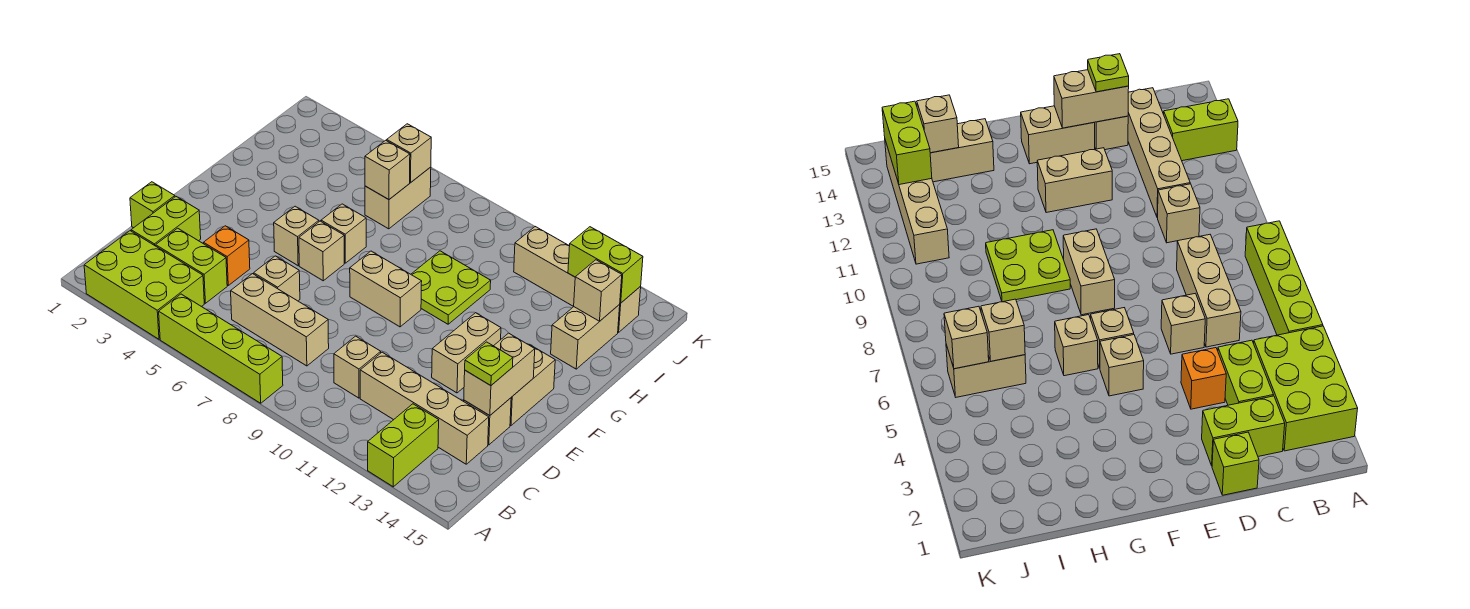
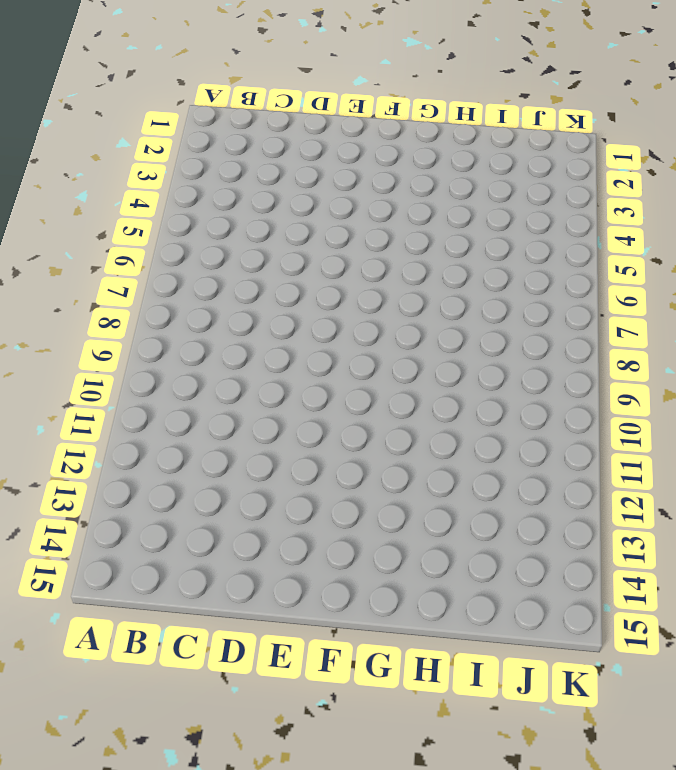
none -> lime 2x3 brick [84,231,204,339]
none -> lime 1x4 brick [159,294,283,403]
none -> lime 1x2 brick [368,404,439,487]

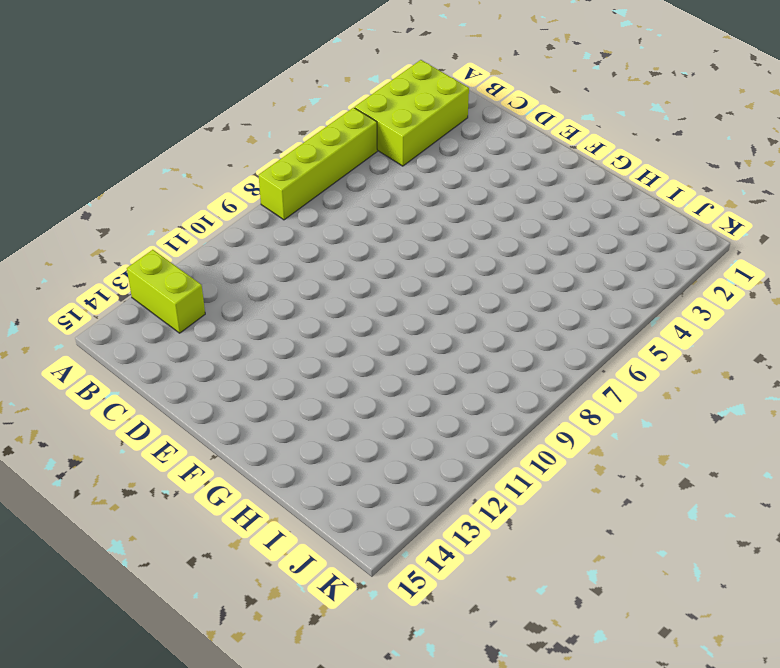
none -> lime 1x2 brick [131,197,201,246]
none -> lime 1x2 brick [156,228,227,303]
none -> tan 1x3 brick [231,274,329,366]

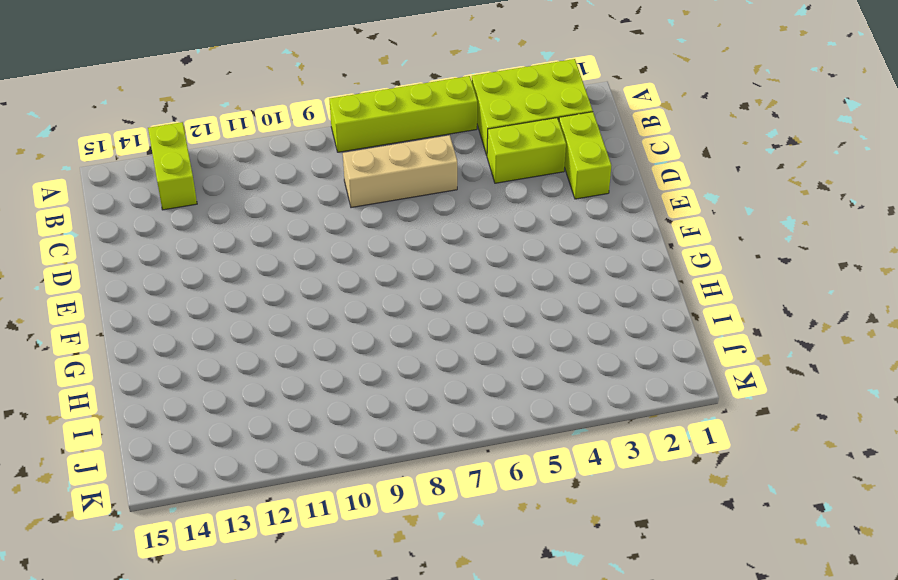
none -> tan 1x1 brick [334,336,381,398]
none -> tan 1x4 brick [360,352,489,464]
none -> lime 1x1 brick [130,182,175,228]

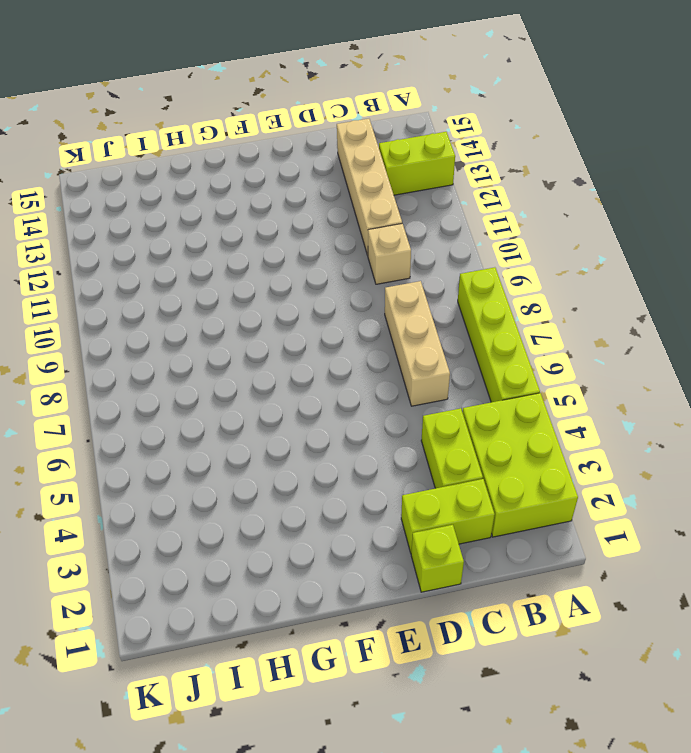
none -> orange 1x1 brick [204,226,250,285]
none -> tan 1x1 brick [254,256,300,301]
none -> tan 1x1 brick [464,398,511,445]

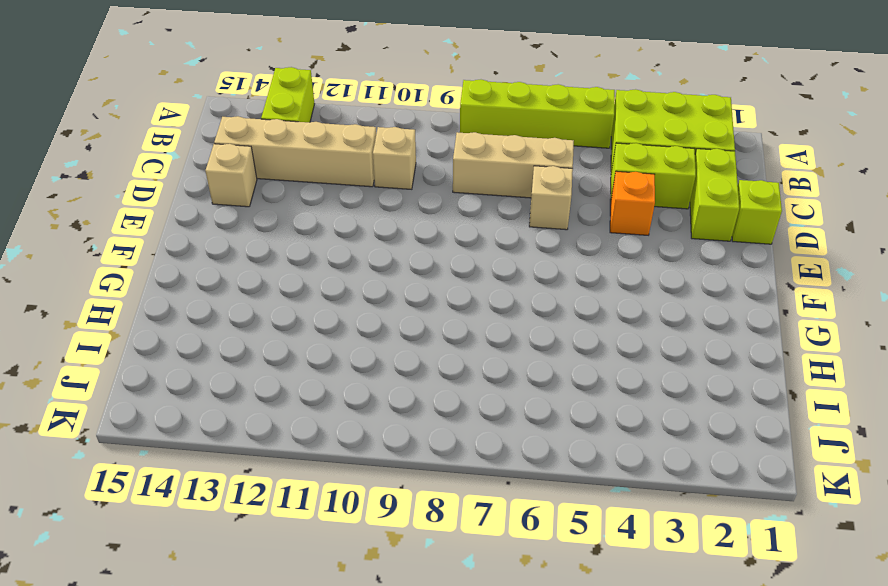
none -> tan 1x2 brick [432,313,501,393]
none -> tan 1x2 brick [510,344,555,425]
none -> tan 1x1 brick [274,206,319,266]

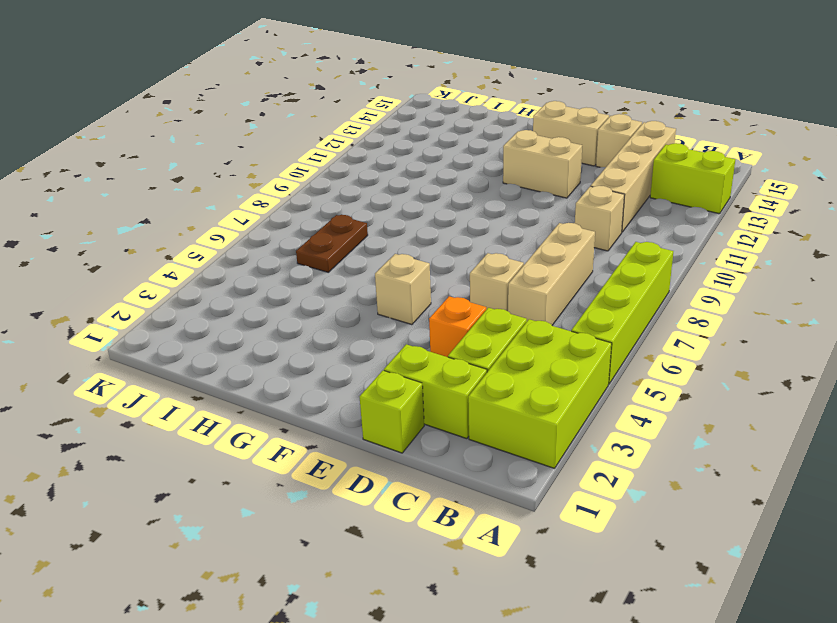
brown 1x2 plate [296,215,368,272] -> tan 1x2 brick [365,167,431,229]
none -> tan 1x1 brick [299,221,344,281]
none -> tan 1x2 brick [350,251,422,327]
none -> tan 1x1 brick [321,204,366,263]

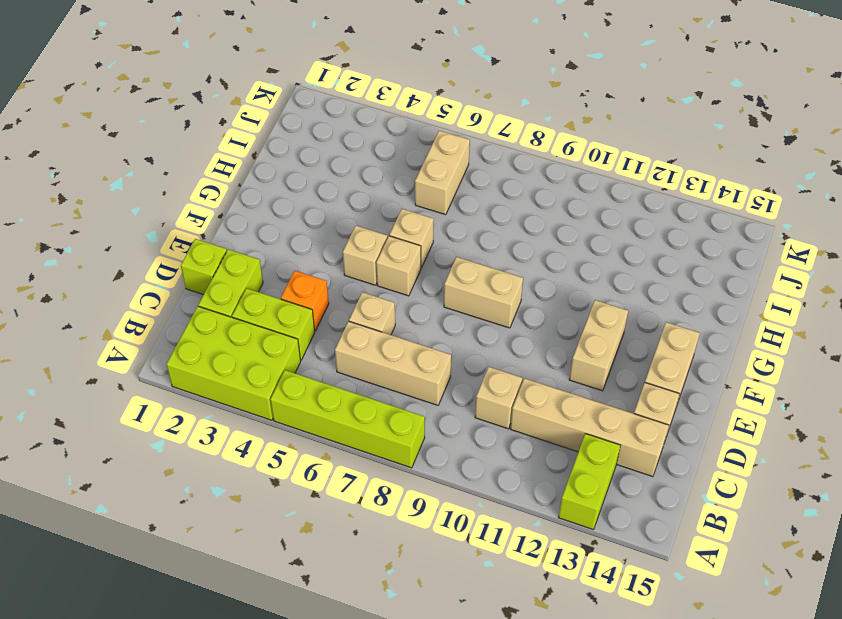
none -> lime 2x2 plate [411,251,491,324]
none -> tan 1x2 brick [551,305,620,369]
none -> tan 1x4 brick [514,227,641,332]

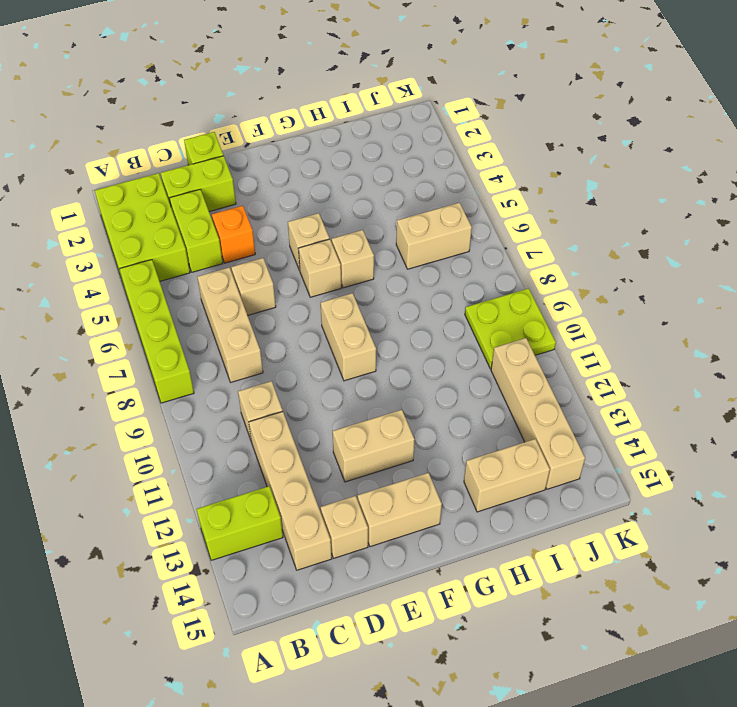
lime 2x2 plate [465,288,556,369] -> lime 2x2 plate moved to [411,251,491,324]
none -> tan 1x2 brick [464,333,535,416]
none -> tan 1x1 brick [365,140,410,200]
none -> tan 1x1 brick [574,260,622,321]

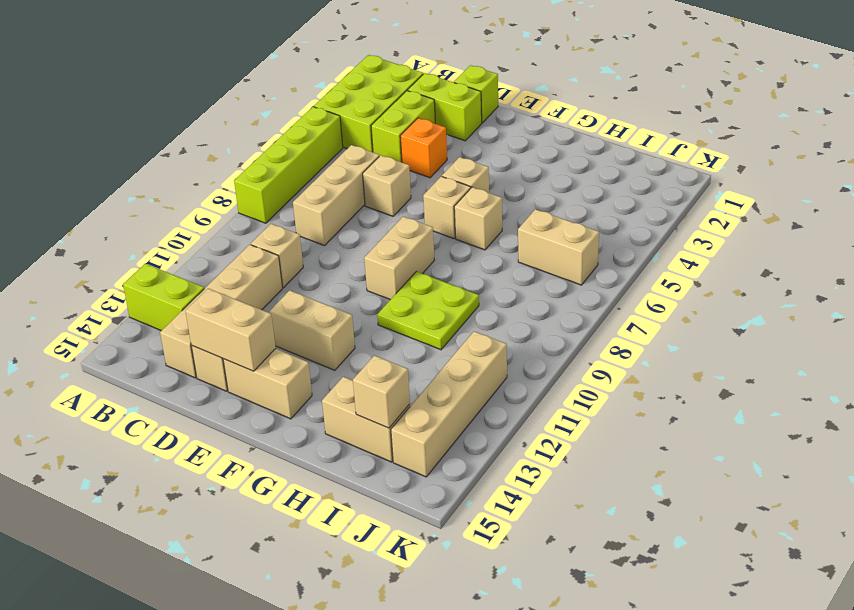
none -> tan 1x1 brick [365,140,410,200]
none -> tan 1x1 brick [387,124,431,183]
none -> lime 1x2 brick [568,227,643,303]

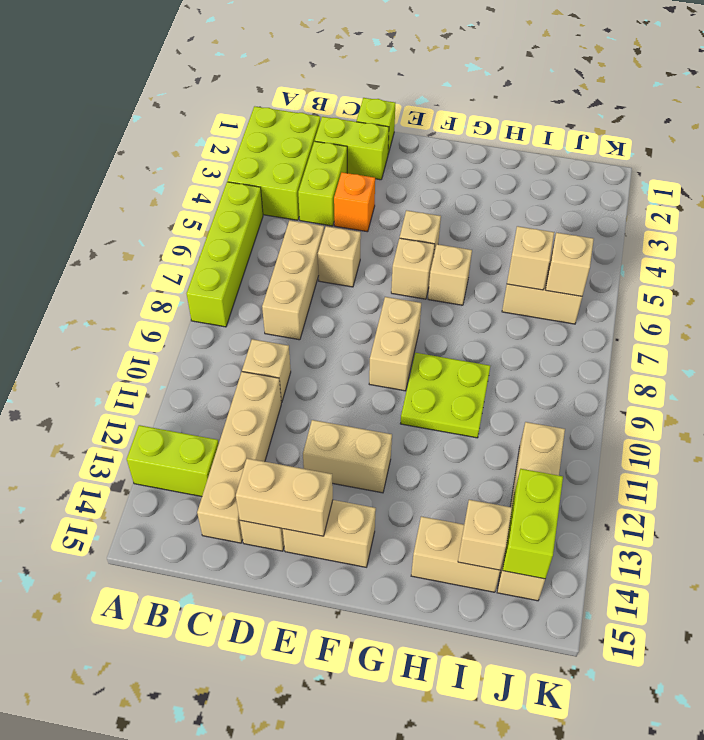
none -> lime 1x1 plate [465,342,513,386]

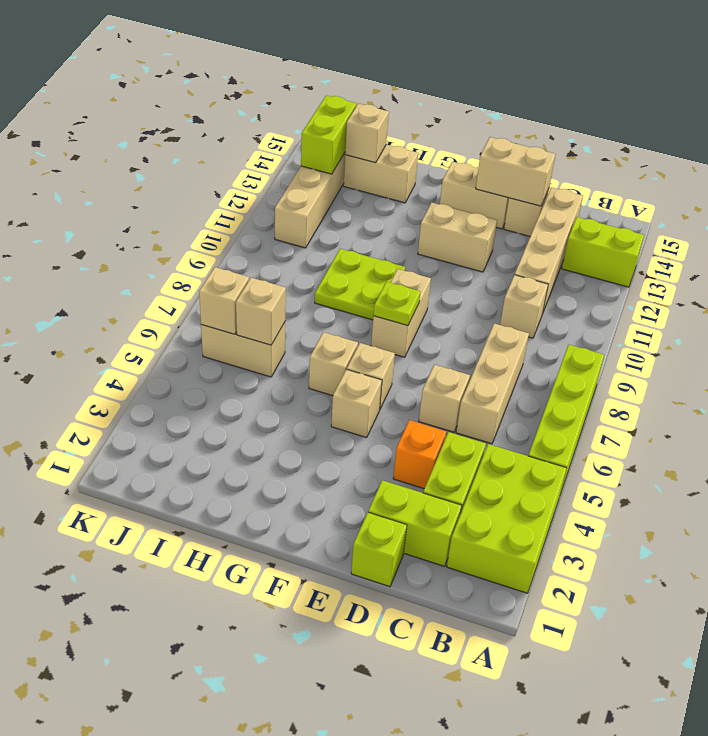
lime 1x1 plate [373,282,420,326] -> lime 1x1 plate moved to [465,342,513,386]

